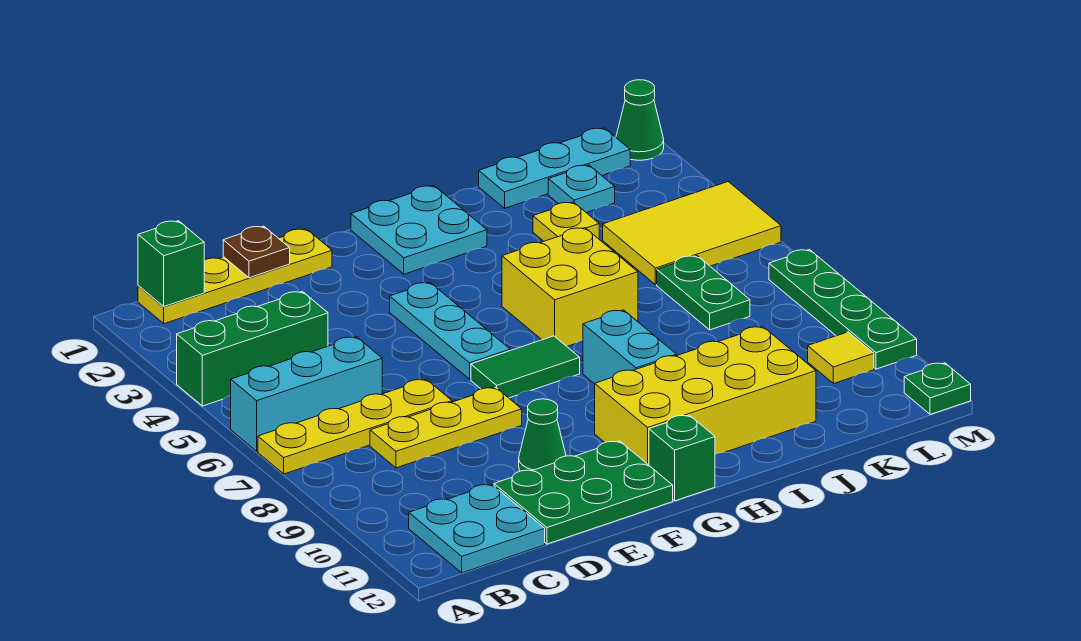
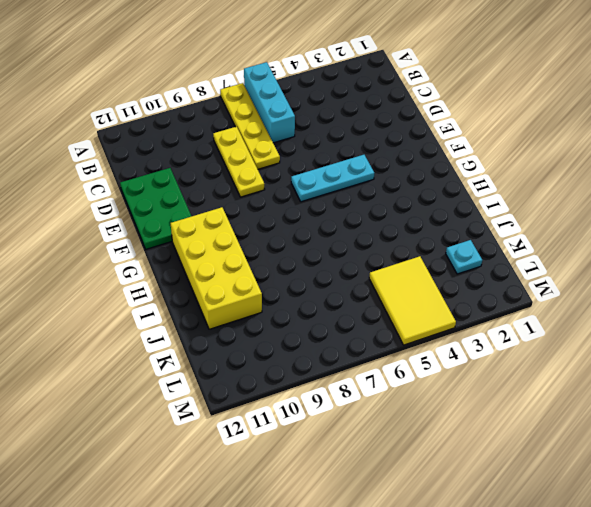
none -> green 1x3 brick [177,291,328,406]
none -> yellow 1x4 plate [138,229,332,324]
none -> cyan 2x2 plate [409,484,545,573]

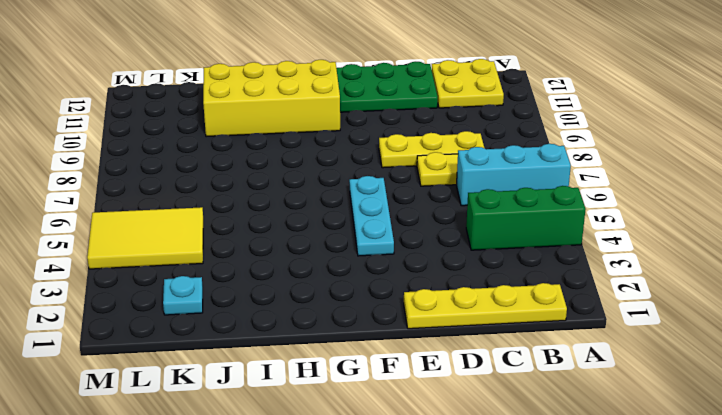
yellow 2x2 plate [432,59,504,108] -> cyan 2x2 plate [409,484,545,573]
none -> green 1x1 cone [519,399,566,471]
none -> green 1x2 tile [471,336,580,398]
none -> cyan 2x2 plate [351,186,487,274]

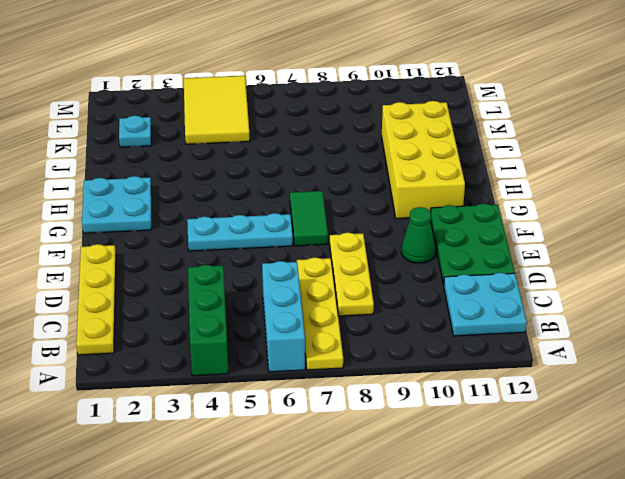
none -> green 1x1 brick [649,415,715,501]
none -> yellow 2x2 brick [502,228,638,346]
none -> cyan 1x2 brick [583,310,677,384]

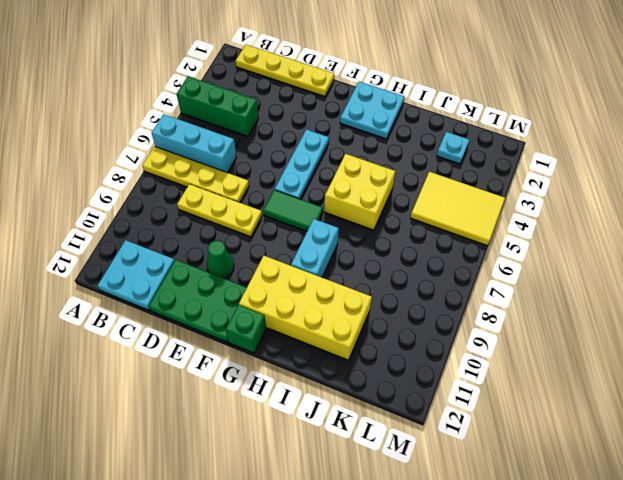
none -> cyan 1x3 plate [479,128,630,208]
none -> yellow 1x1 plate [533,202,599,241]
none -> green 1x2 plate [657,256,750,330]

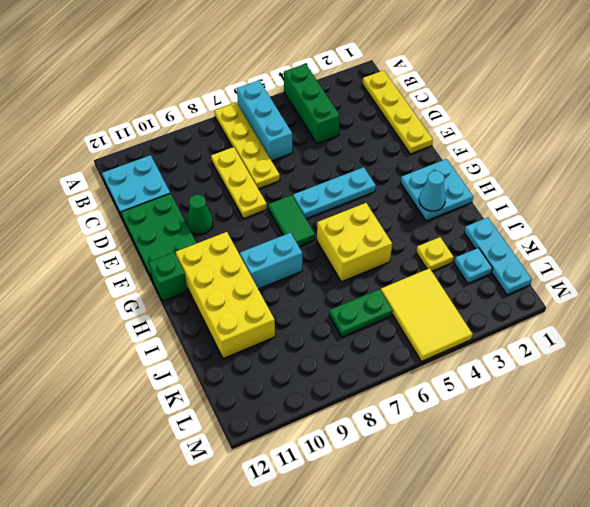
cyan 1x1 cone [419,171,446,211] -> none
none -> yellow 1x1 tile [808,332,874,384]
none -> green 1x1 cone [616,80,664,160]
none -> green 1x4 plate [769,250,917,369]

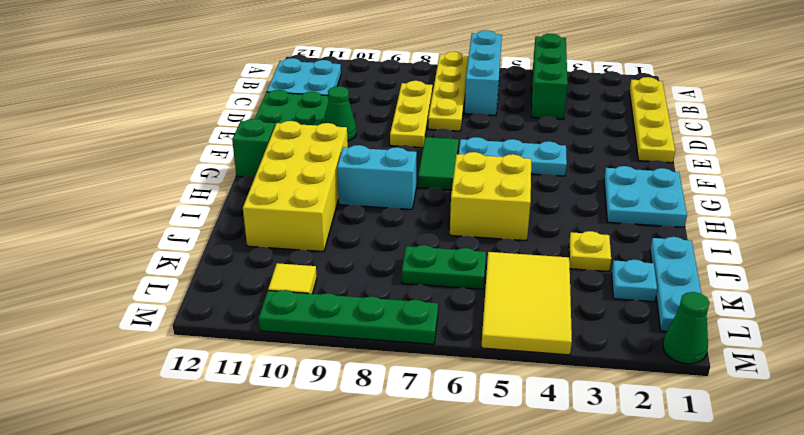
none -> green 1x1 plate [904,363,971,414]
none -> green 1x1 brick [138,221,204,306]
none -> brown 1x1 plate [223,226,290,278]

